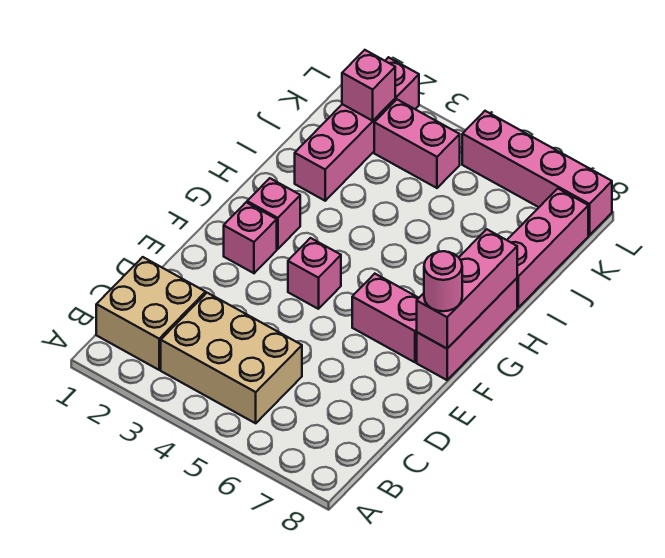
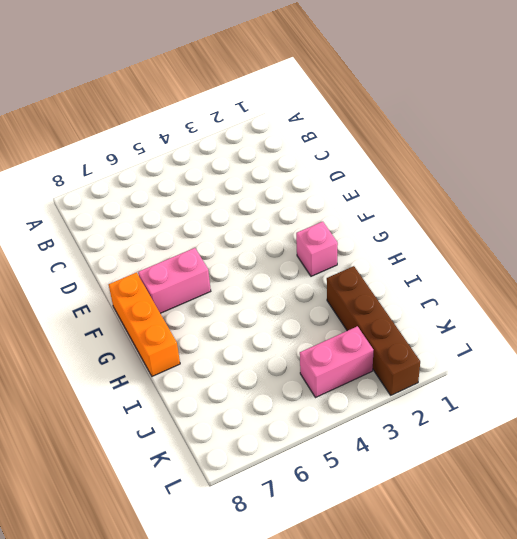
orange 1x3 brick [109,273,180,376] -> pink 1x3 brick [417,278,517,380]
brown 1x4 brick [327,266,420,395] -> pink 1x4 brick [295,57,419,201]
none -> tan 2x2 brick [96,257,206,370]
none -> tan 2x3 brick [161,293,302,423]
none -> pink 1x1 brick [224,202,277,273]

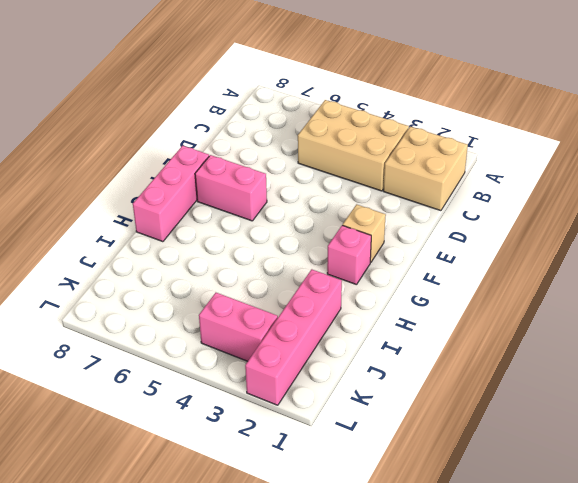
tan 1x1 brick [343,204,386,263] -> pink 1x1 brick [224,202,277,273]
none -> pink 1x1 brick [288,238,341,309]
none -> pink 1x3 brick [507,189,588,307]
none -> pink 1x4 brick [462,111,612,235]

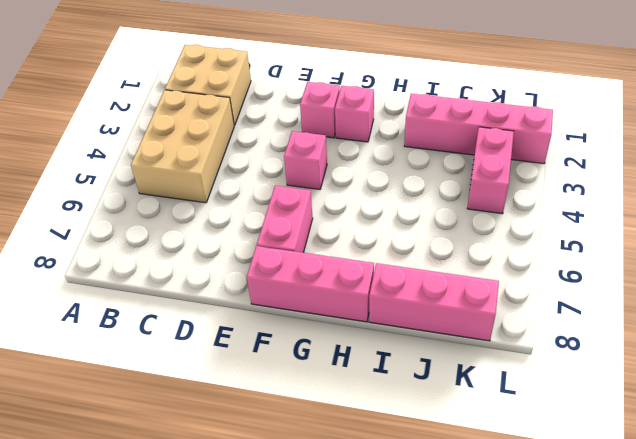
none -> pink 1x4 brick [462,111,612,235]
none -> pink 1x3 brick [417,229,517,348]
none -> pink 1x1 brick [342,50,395,121]

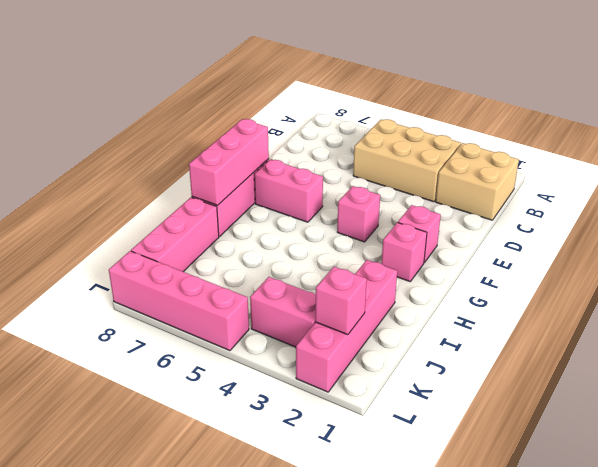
none -> pink 1x1 round brick [424,251,462,311]

